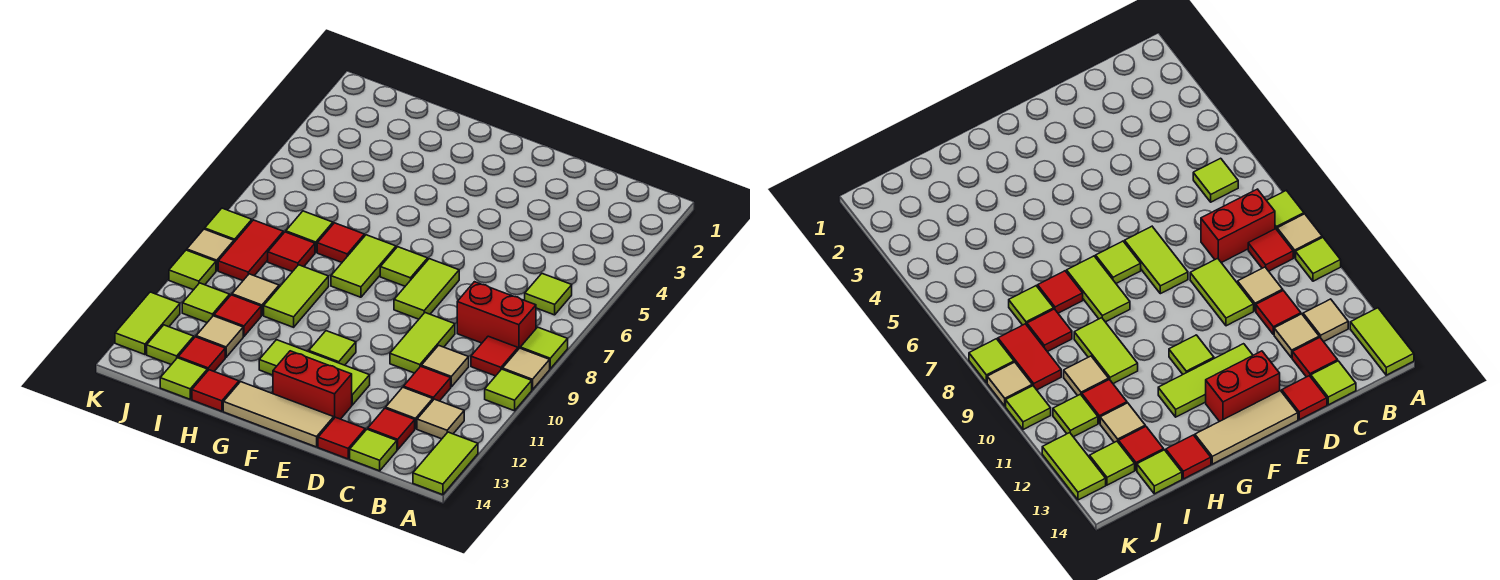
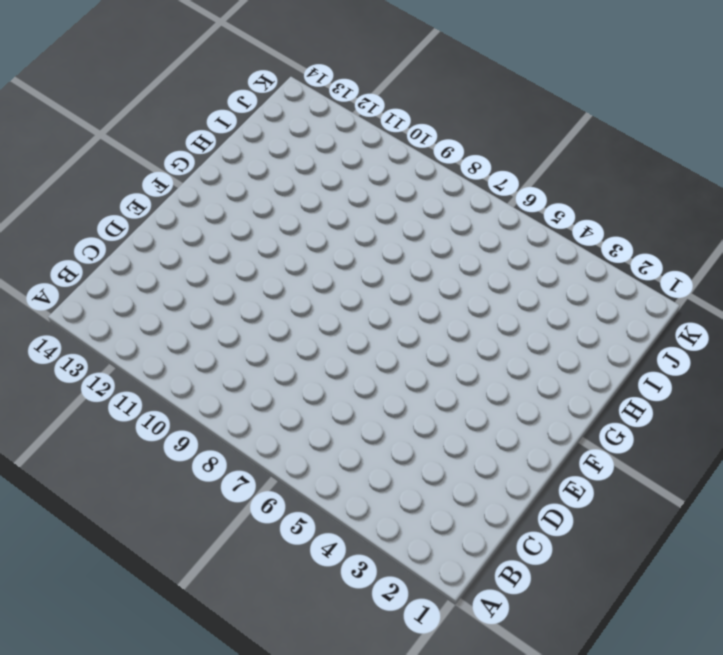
none -> lime 1x1 tile [520,327,568,369]
none -> tan 1x1 tile [502,348,550,390]
none -> lime 1x1 tile [485,369,532,411]
none -> lime 1x2 tile [413,432,478,495]

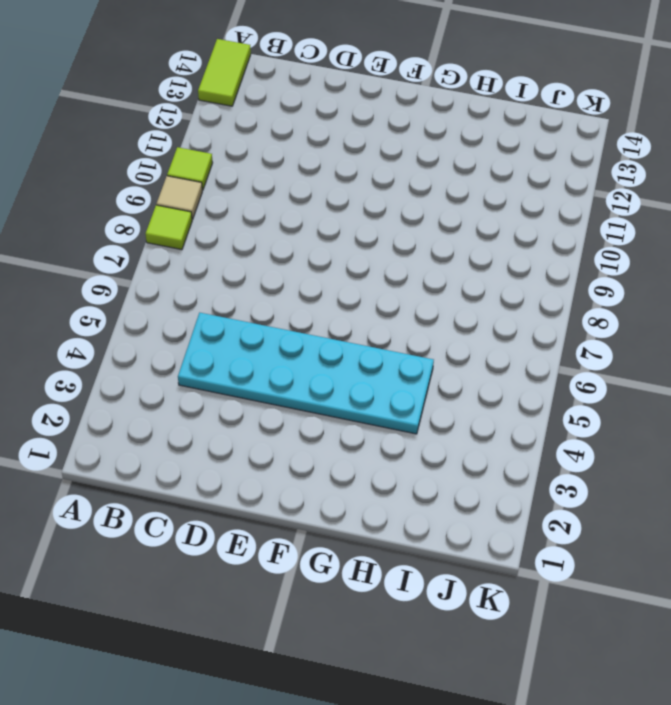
cyan 2x6 plate [178,313,434,434] -> none
none -> lime 1x1 tile [525,274,572,315]
none -> red 1x2 brick [457,282,536,349]
none -> red 1x1 tile [471,336,518,376]
none -> tan 1x1 tile [417,399,464,439]

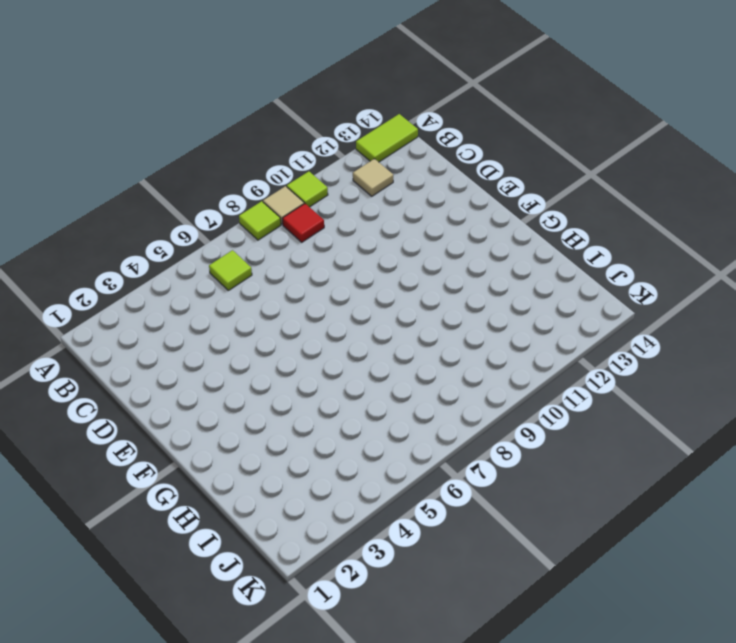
none -> red 1x2 brick [457,282,536,349]
none -> tan 1x1 tile [421,345,469,387]
none -> red 1x1 tile [403,366,451,401]
none -> tan 1x1 tile [386,387,433,429]

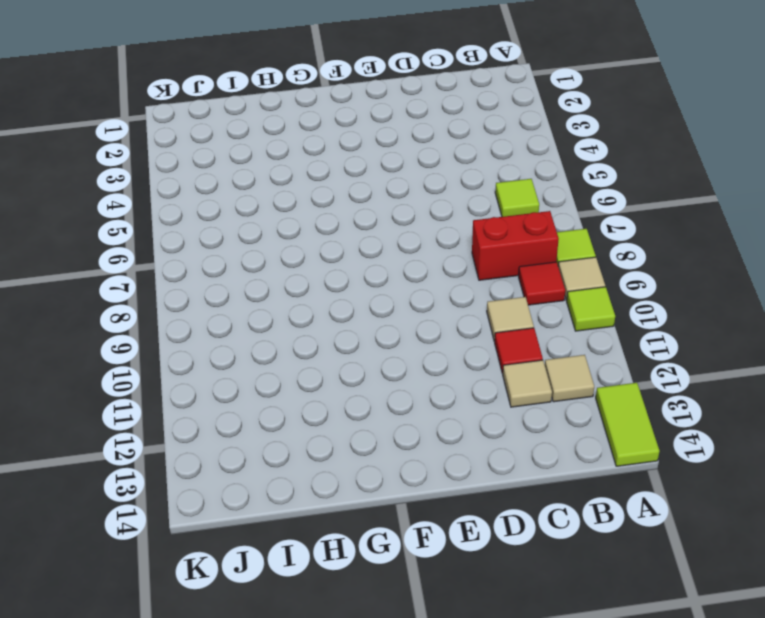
none -> red 1x1 tile [368,408,415,450]
none -> lime 1x1 tile [350,429,397,471]
none -> lime 1x2 tile [390,313,455,373]
none -> red 1x1 tile [318,417,365,459]

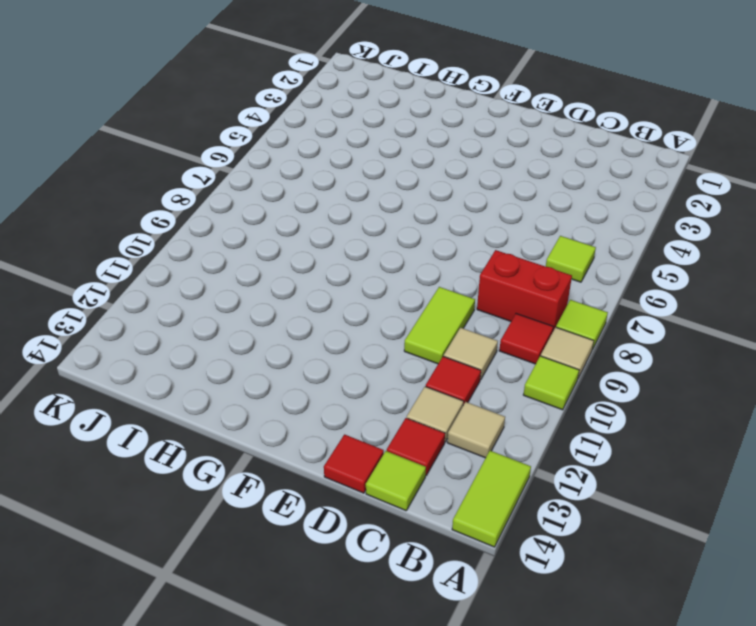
none -> lime 1x2 tile [394,259,459,319]
none -> lime 1x3 tile [259,340,370,405]
none -> red 1x2 brick [273,351,352,419]
none -> tan 1x3 tile [223,382,334,447]

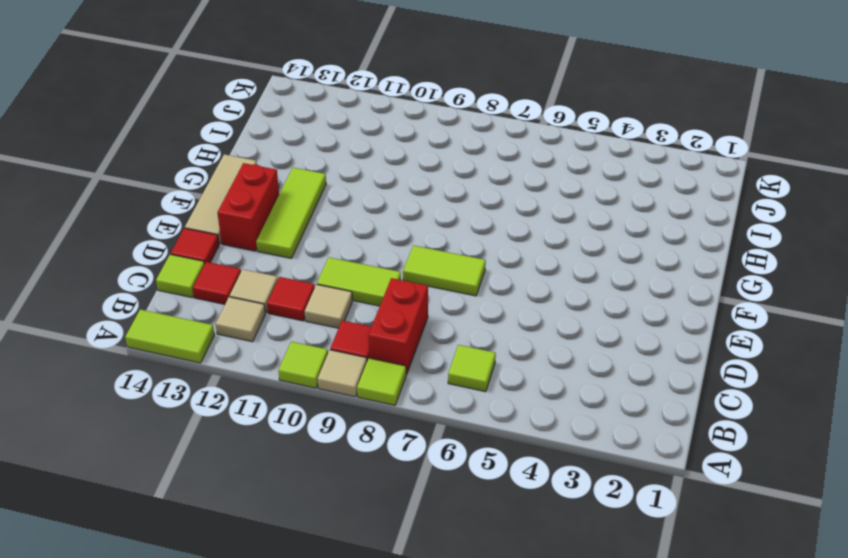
none -> lime 1x1 tile [380,247,428,286]
none -> lime 1x1 tile [309,331,356,365]
none -> lime 1x2 tile [331,235,396,297]
none -> red 1x1 tile [317,223,364,262]

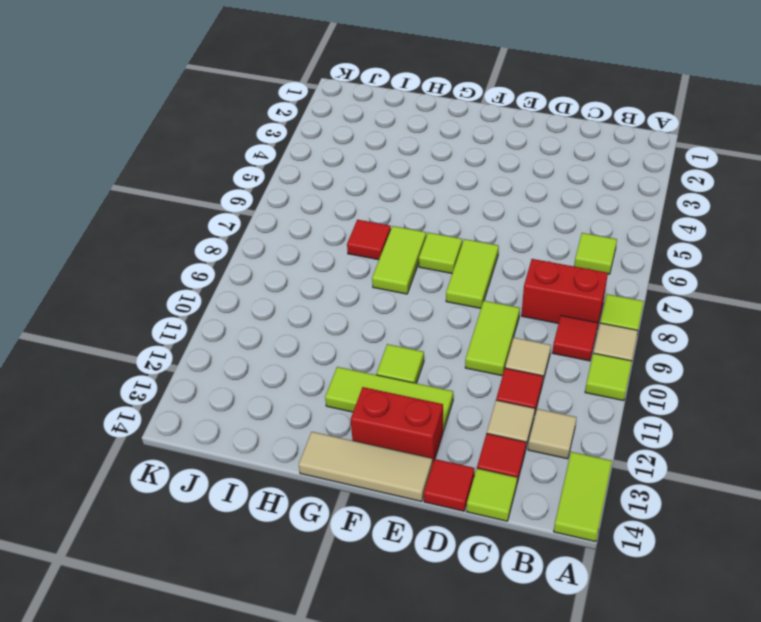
none -> lime 1x2 tile [264,265,329,327]
none -> red 1x1 tile [192,370,239,411]
none -> lime 1x1 tile [286,211,333,252]
none -> red 1x1 tile [268,232,315,272]

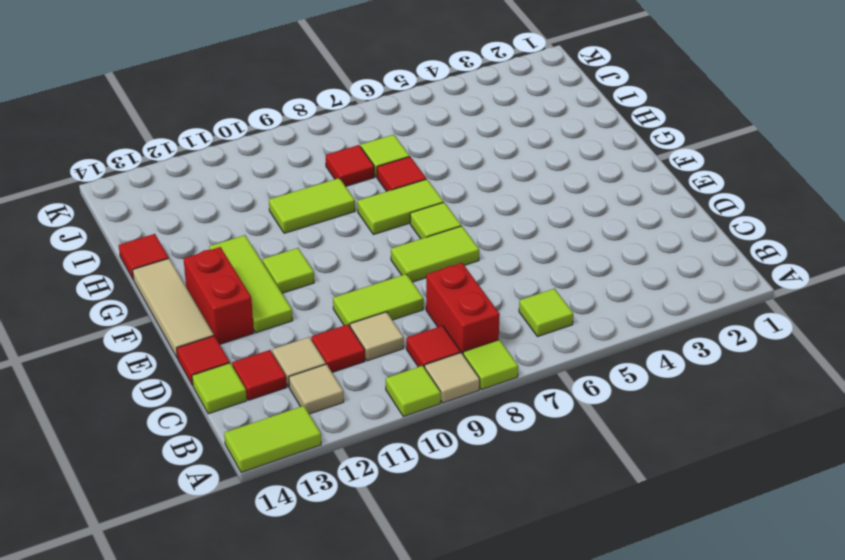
none -> tan 1x1 tile [232,274,279,315]
none -> red 1x1 tile [214,295,261,336]
none -> tan 1x1 tile [196,316,243,357]
none -> red 1x1 tile [178,337,225,371]

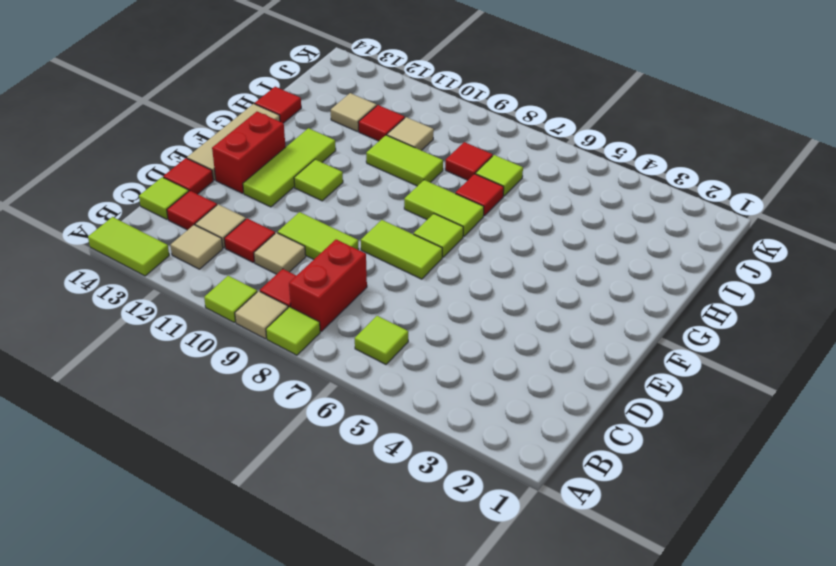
none -> red 1x1 tile [178,337,225,371]
none -> lime 1x1 tile [160,358,207,399]
none -> red 1x2 tile [218,220,283,281]
none -> lime 1x1 tile [182,283,230,322]

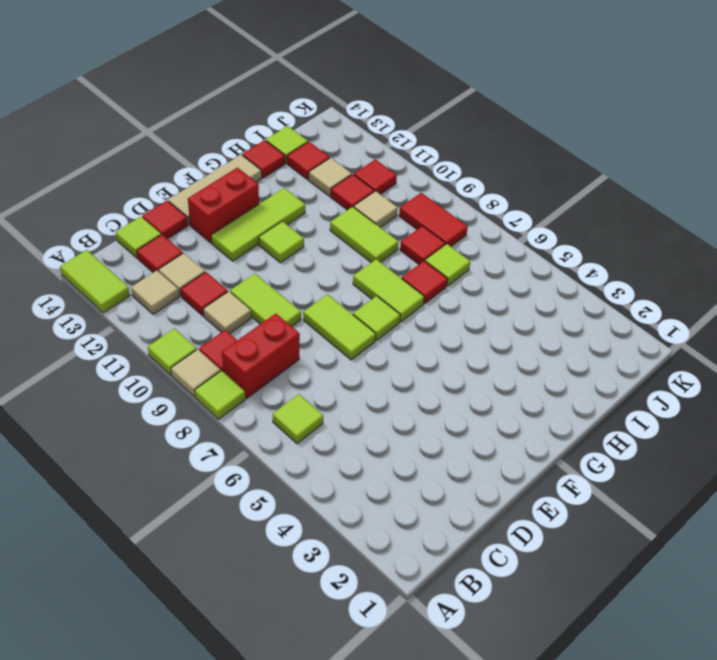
red 1x1 tile [354,159,397,194] -> lime 1x1 tile [182,283,230,322]
none -> lime 1x1 tile [147,325,194,365]
none -> lime 1x1 tile [205,208,252,242]
none -> tan 1x1 tile [187,229,234,271]
none -> lime 1x1 tile [169,250,216,290]

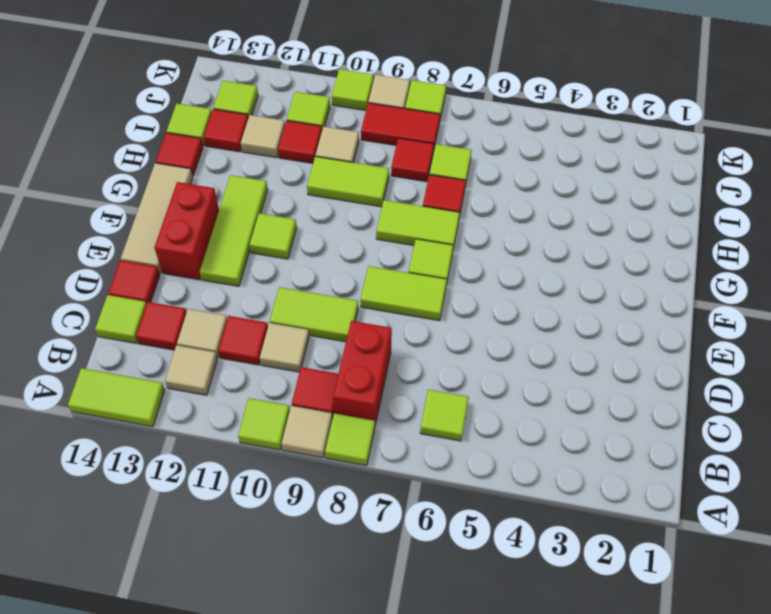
none -> lime 1x2 tile [115,292,180,355]

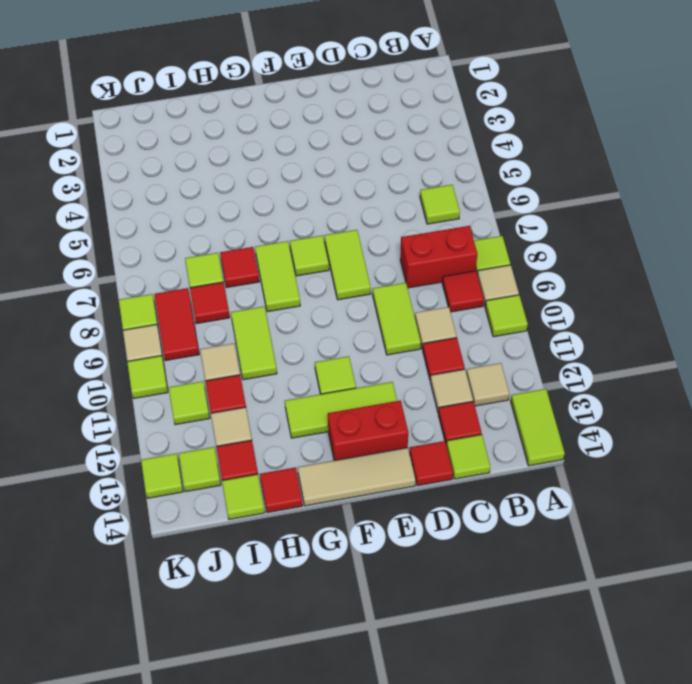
lime 1x1 tile [141,453,183,498] -> lime 1x2 tile [115,292,180,355]

